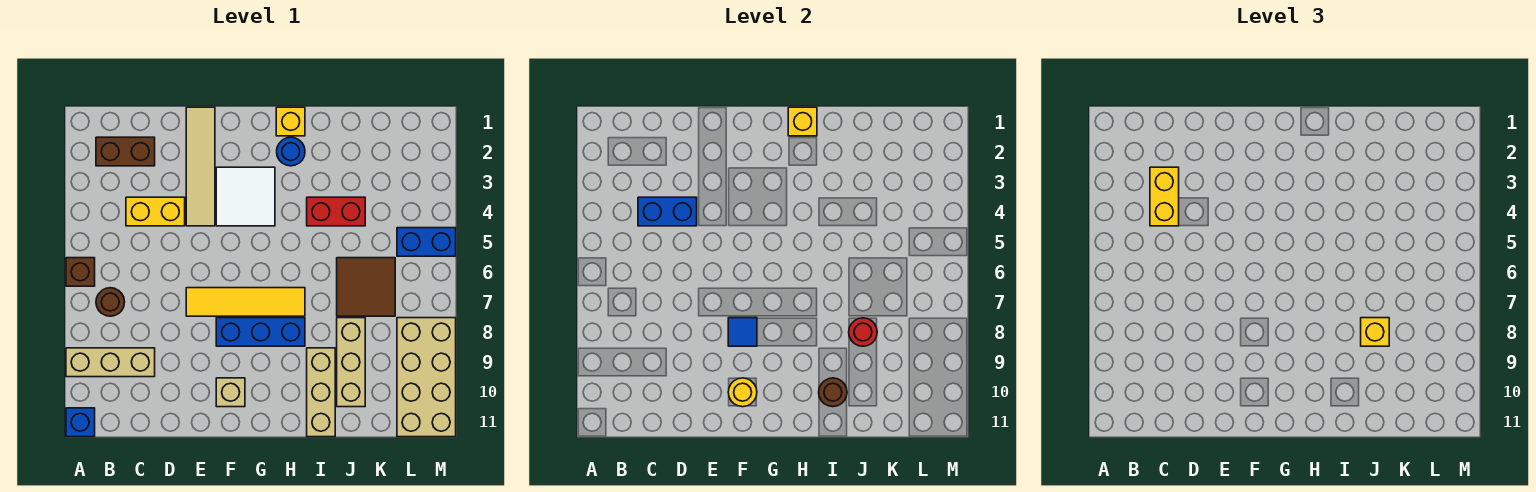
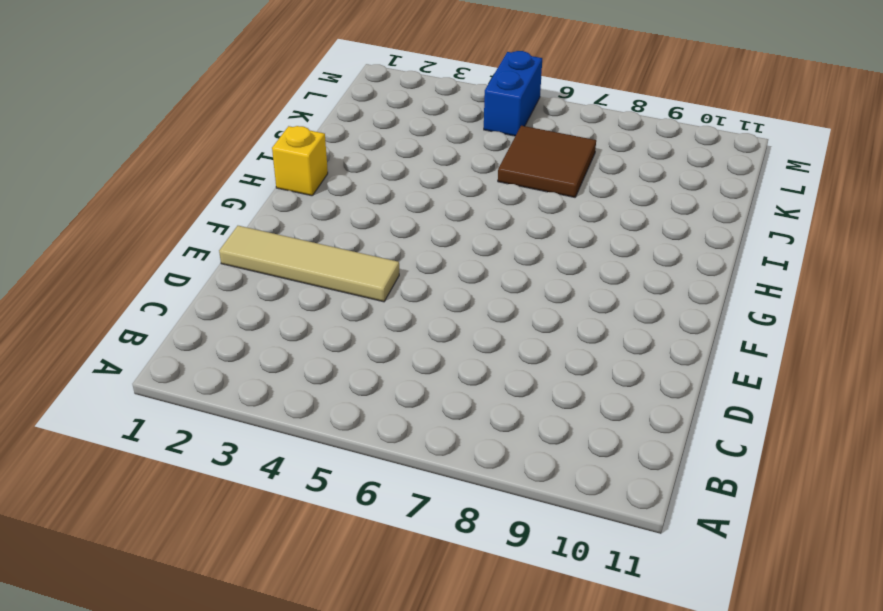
none -> brown 1x1 brick [66,258,95,286]
none -> tan 1x3 brick [66,348,155,377]
none -> blue 1x1 brick [66,408,95,437]

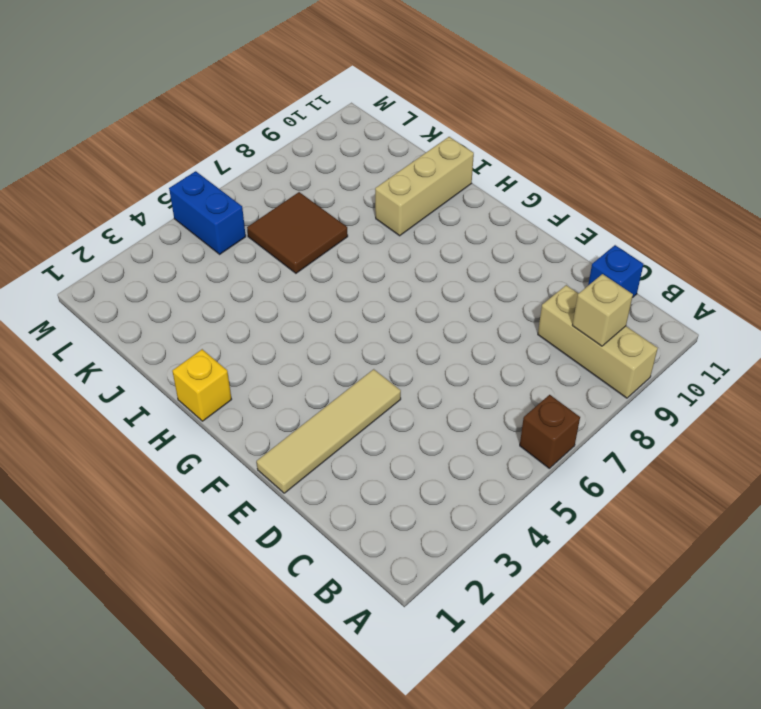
tan 1x1 brick [572,274,633,346] -> tan 1x1 brick moved to [216,378,245,407]
blue 1x1 brick [588,245,644,298] -> blue 1x1 brick moved to [66,408,95,437]
none -> brown 1x2 brick [96,137,155,166]
none -> brown 1x1 round brick [96,288,125,316]
none -> yellow 1x2 brick [126,197,185,226]

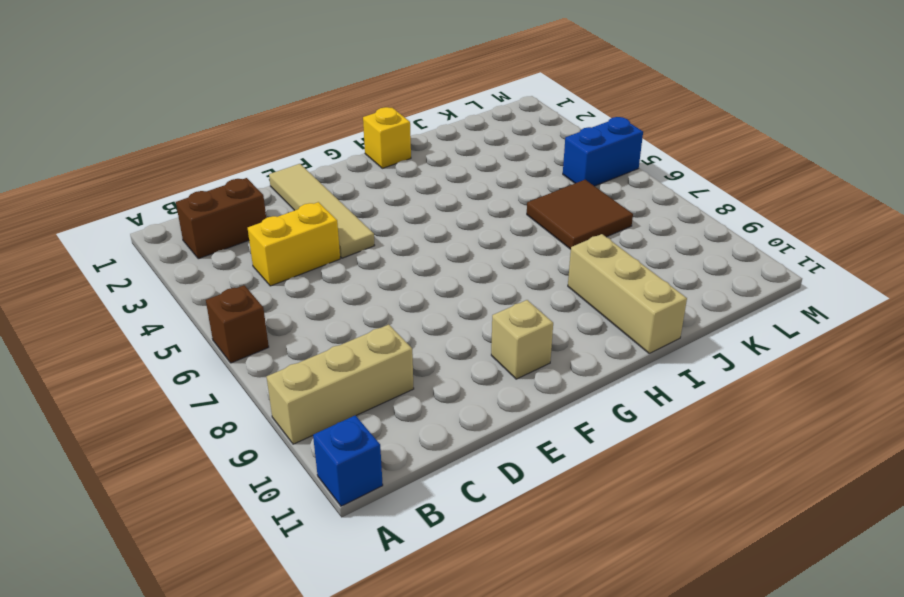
none -> brown 1x1 round brick [96,288,125,316]
none -> yellow 1x4 tile [186,288,305,316]
none -> white 2x2 tile [216,167,275,226]

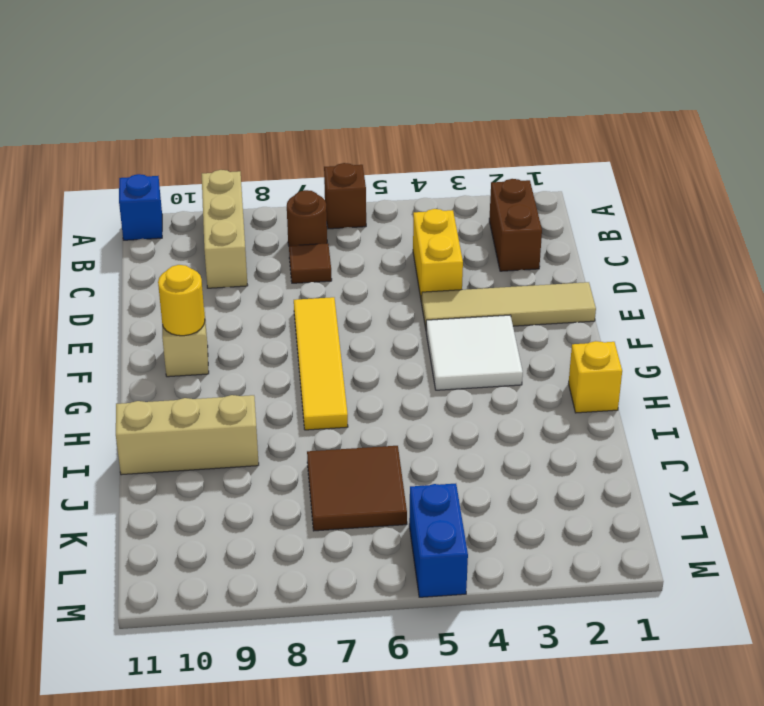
brown 1x1 tile [289,243,332,283] -> none
none -> blue 1x3 brick [216,318,305,346]
none -> blue 1x1 round brick [277,137,305,166]
none -> red 1x2 brick [307,197,365,226]

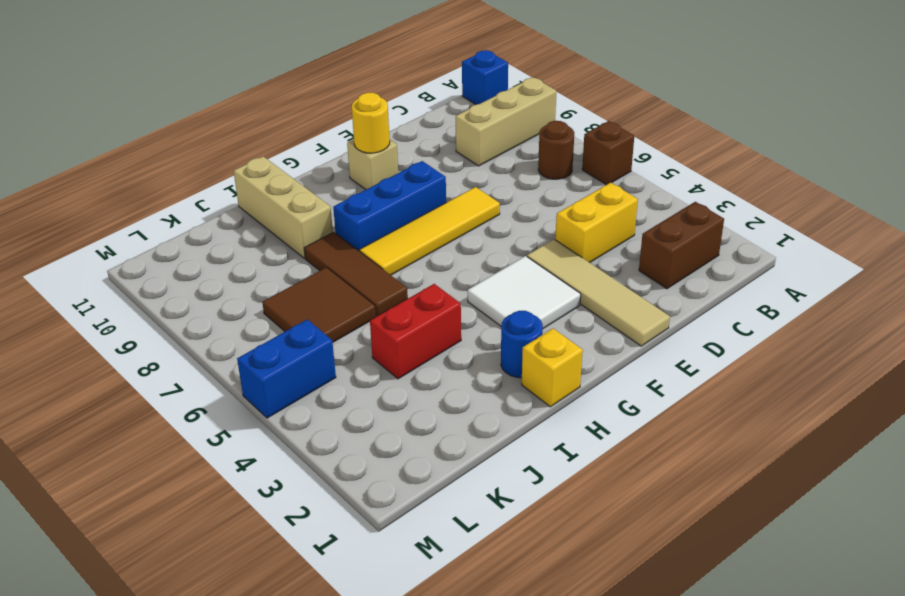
brown 1x3 tile [304,232,408,316] -> none
none -> tan 1x3 brick [337,318,365,407]
none -> tan 2x4 brick [397,318,456,437]
none -> blue 1x2 brick [638,197,697,226]

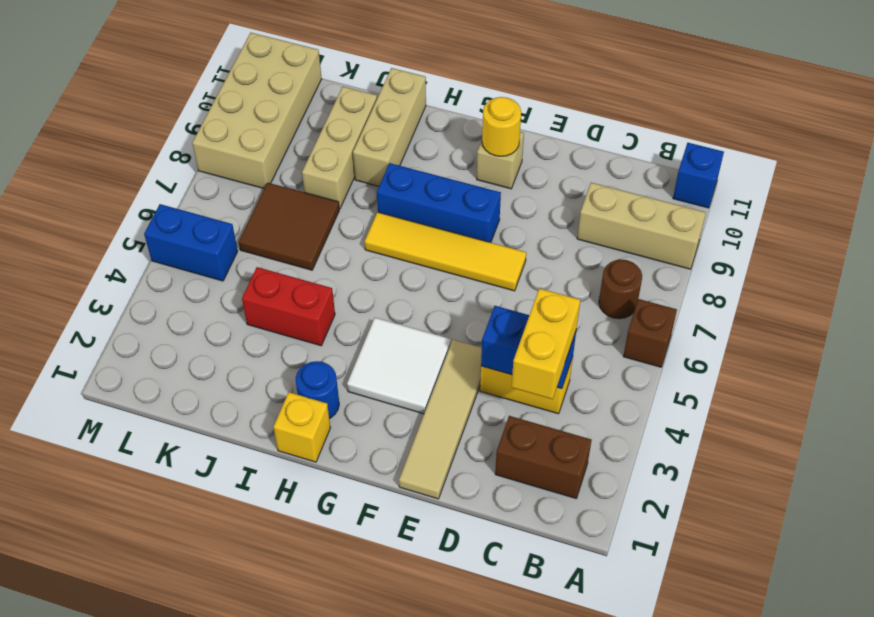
none -> blue 1x1 tile [728,318,757,346]
none -> yellow 1x1 brick [788,107,817,136]
none -> brown 1x1 round brick [819,378,847,407]

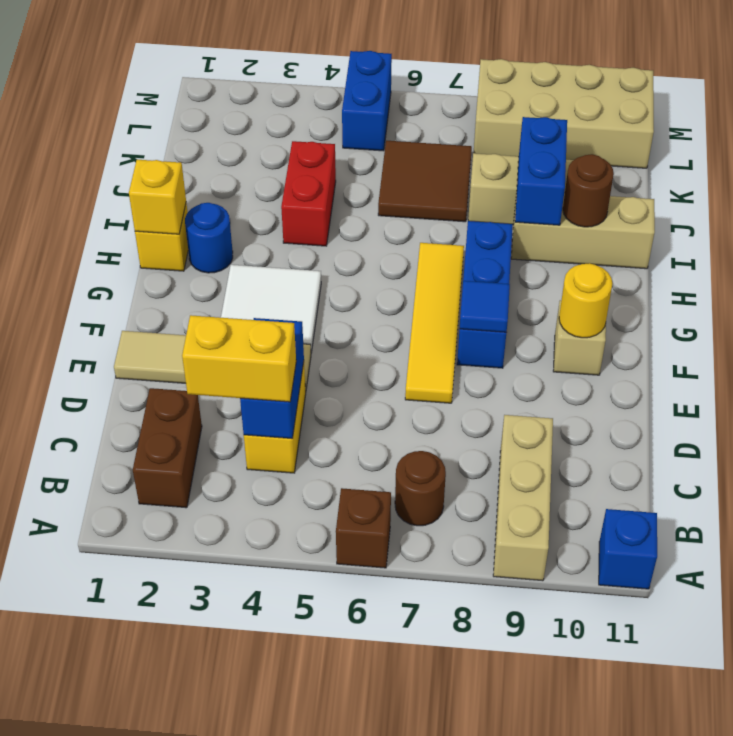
blue 1x2 brick [515,117,567,225] -> none
none -> red 1x1 round brick [849,318,877,346]
none -> yellow 1x1 brick [1361,318,1389,346]

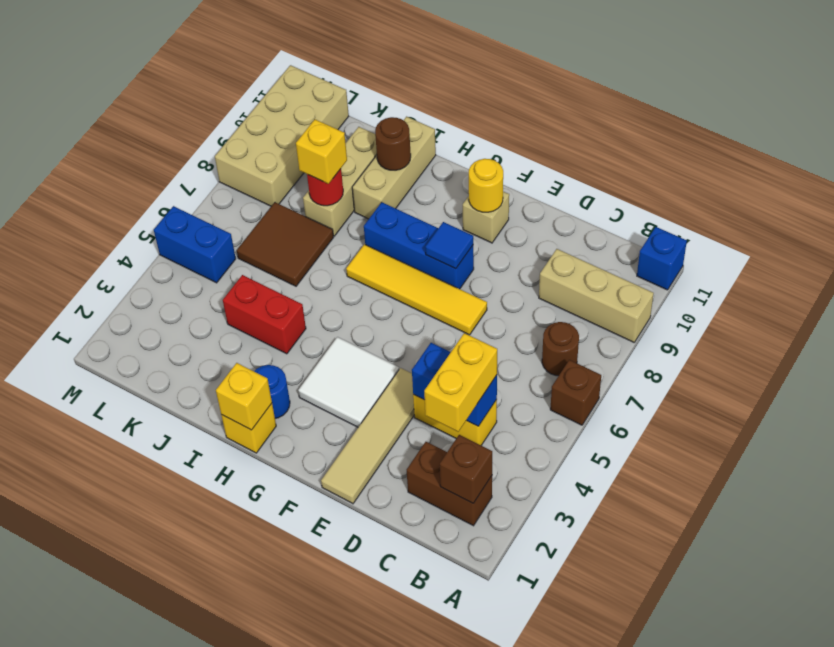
brown 1x1 brick [440,435,492,503] -> none

